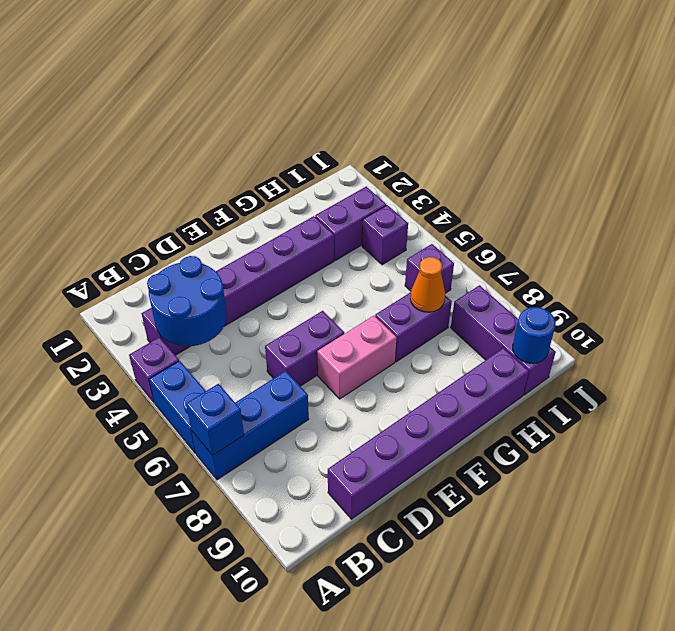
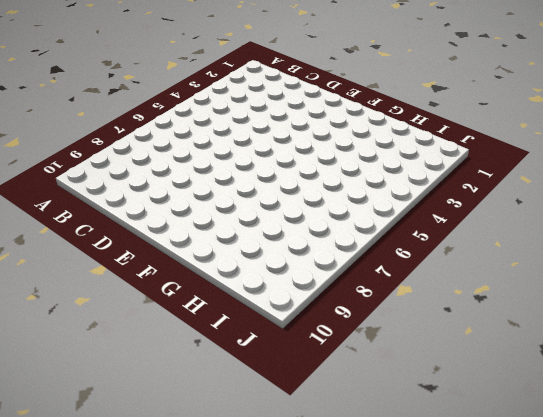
none -> purple 1x1 brick [129,337,179,403]
none -> blue 1x2 brick [149,361,205,453]
none -> blue 1x3 brick [191,371,309,480]

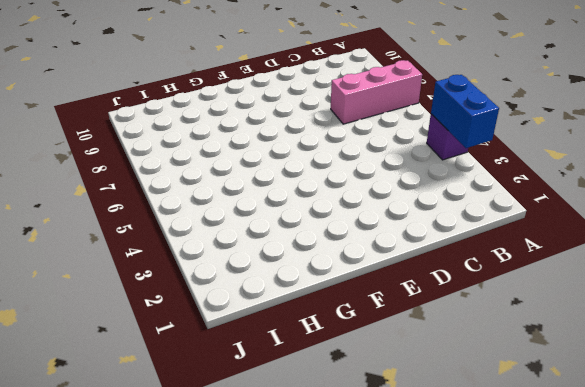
blue 1x2 brick [431,75,499,148] -> blue 1x2 brick moved to [149,361,205,453]
pink 1x3 brick [331,60,422,124] -> blue 1x3 brick [191,371,309,480]
none -> purple 1x6 brick [141,216,334,355]
none -> purple 1x6 brick [328,348,529,519]
none -> purple 1x2 brick [265,311,344,386]

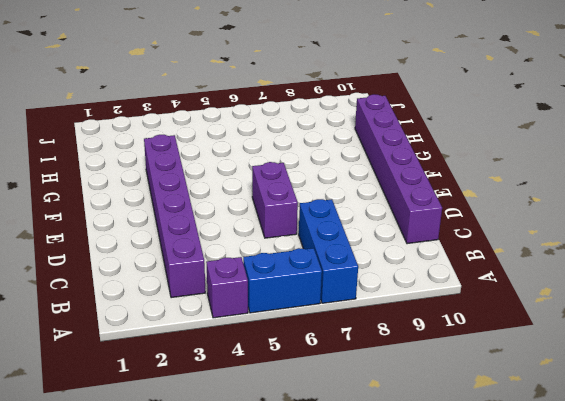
none -> pink 1x2 brick [317,316,397,399]
none -> purple 1x2 brick [375,292,452,362]
none -> purple 1x2 brick [315,187,386,261]

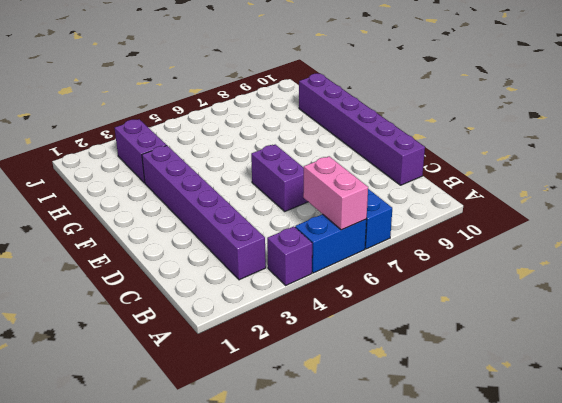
pink 1x2 brick [303,156,368,230] -> pink 1x2 brick moved to [317,316,397,399]
none -> purple 1x2 brick [375,292,452,362]
none -> purple 1x1 brick [362,205,408,265]
none -> purple 1x1 brick [405,244,454,293]

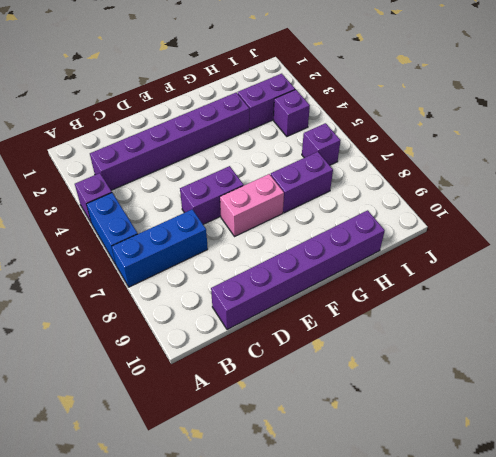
none -> purple 1x3 brick [451,285,556,395]
none -> blue 1x1 brick [186,384,244,456]
none -> blue 2x2 round brick [147,256,227,346]

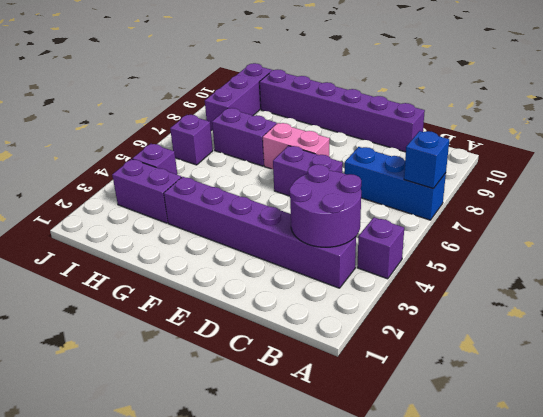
purple 2x2 round brick [289,164,361,247] -> blue 2x2 round brick [147,256,227,346]
none -> blue 1x2 brick [149,361,205,453]
none -> orange 1x1 cone [410,257,445,312]
none -> blue 1x1 round brick [513,307,556,364]

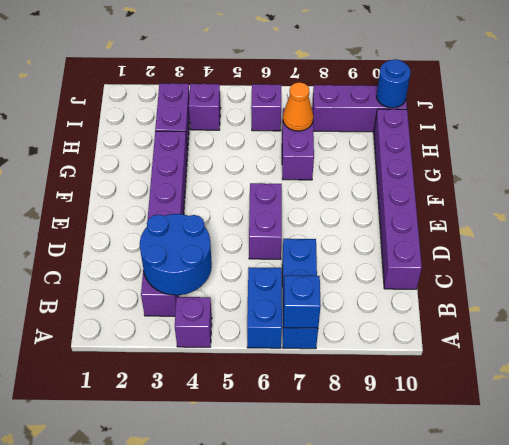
blue 1x2 brick [247,267,282,348] -> blue 1x2 brick turned to [149,361,205,453]
none -> pink 1x2 brick [317,316,397,399]

